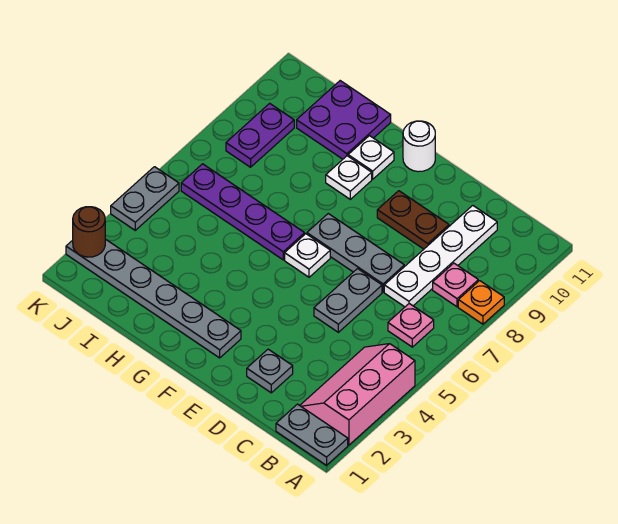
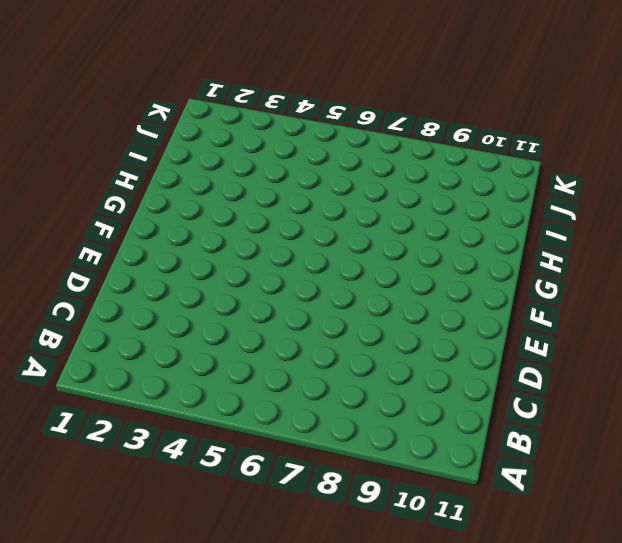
none -> grey 1x2 plate [276,404,348,465]
none -> pink 2x3 slope [300,344,415,445]
none -> orange 1x1 plate [458,281,504,324]

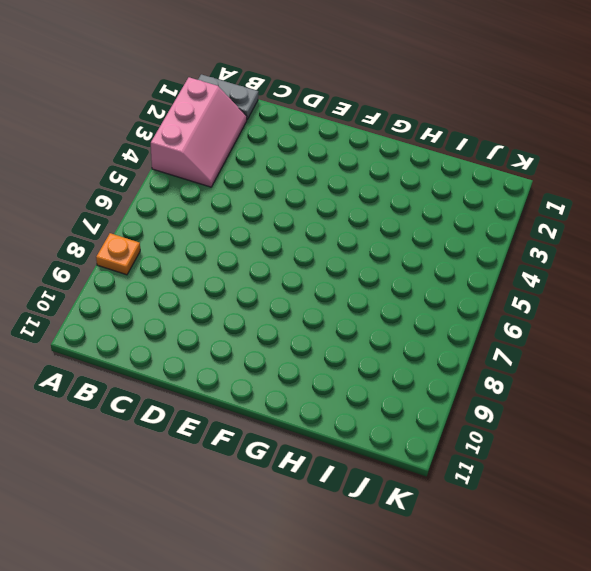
none -> pink 1x1 plate [388,304,434,347]
none -> pink 1x1 plate [433,263,478,307]
none -> white 1x4 plate [384,205,497,307]

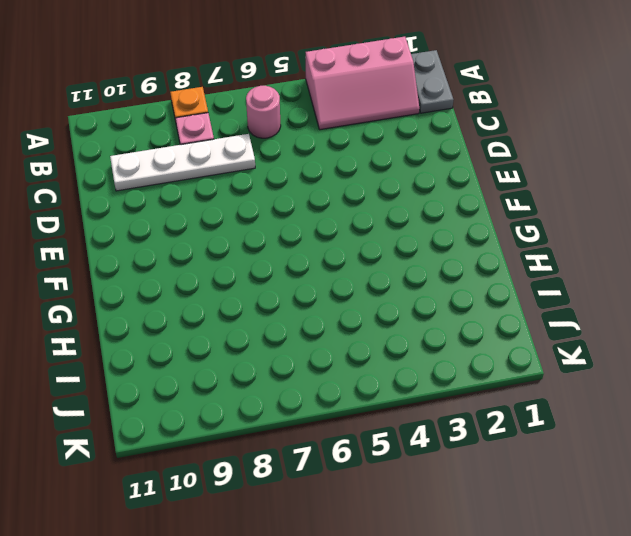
pink 1x1 round brick [246,86,281,138] -> pink 1x1 plate [388,304,434,347]
none -> grey 1x1 plate [247,349,293,393]
none -> grey 1x2 plate [314,269,382,332]
none -> grey 1x3 plate [307,214,404,292]

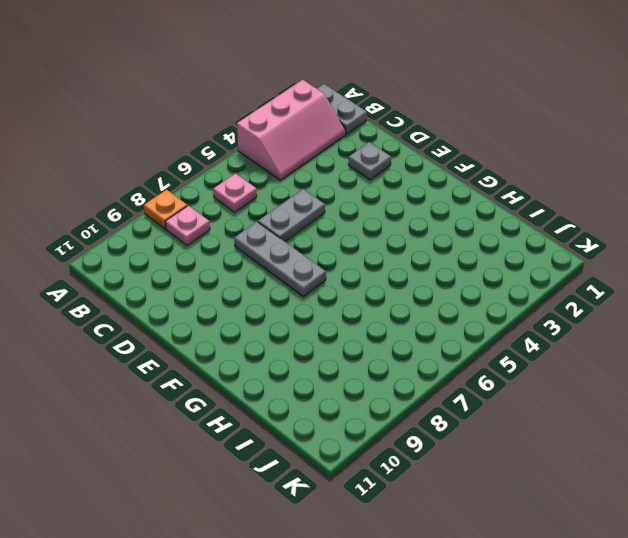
none -> white 1x4 plate [384,205,497,307]
none -> brown 1x2 plate [377,191,449,249]
none -> grey 1x6 plate [66,239,241,358]

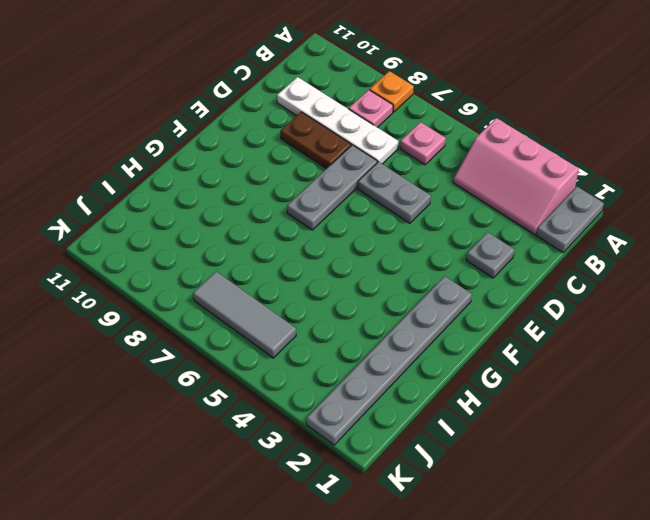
brown 1x2 plate [280,112,351,169] -> brown 1x2 plate turned to [377,191,449,249]
grey 1x3 tile [193,272,296,358] -> purple 1x4 plate [181,164,305,260]
none -> white 1x1 plate [285,234,330,277]
none -> white 1x1 round brick [403,121,435,172]
none -> white 1x1 plate [326,156,372,199]

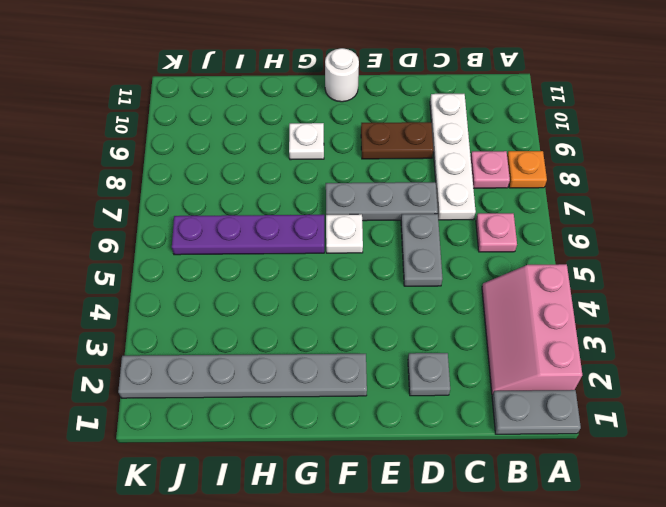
none -> white 1x1 plate [348,136,394,179]
none -> purple 2x2 plate [297,81,391,159]
none -> purple 1x2 plate [226,103,294,167]

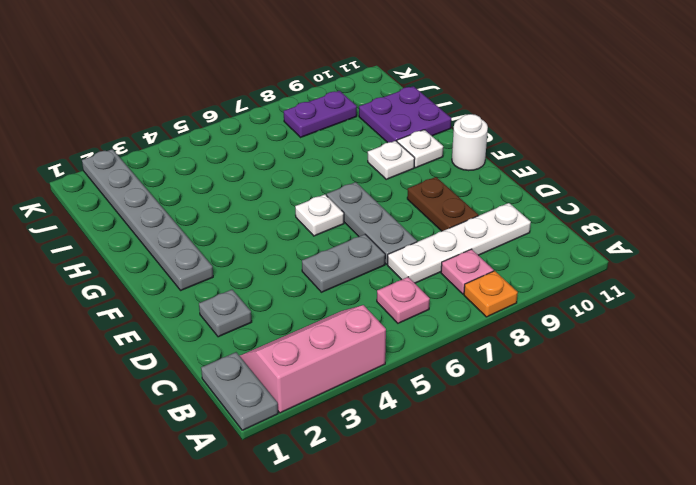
none -> purple 1x4 plate [181,164,305,260]
none -> grey 1x2 plate [111,167,179,230]
none -> brown 1x1 round brick [73,207,105,257]

